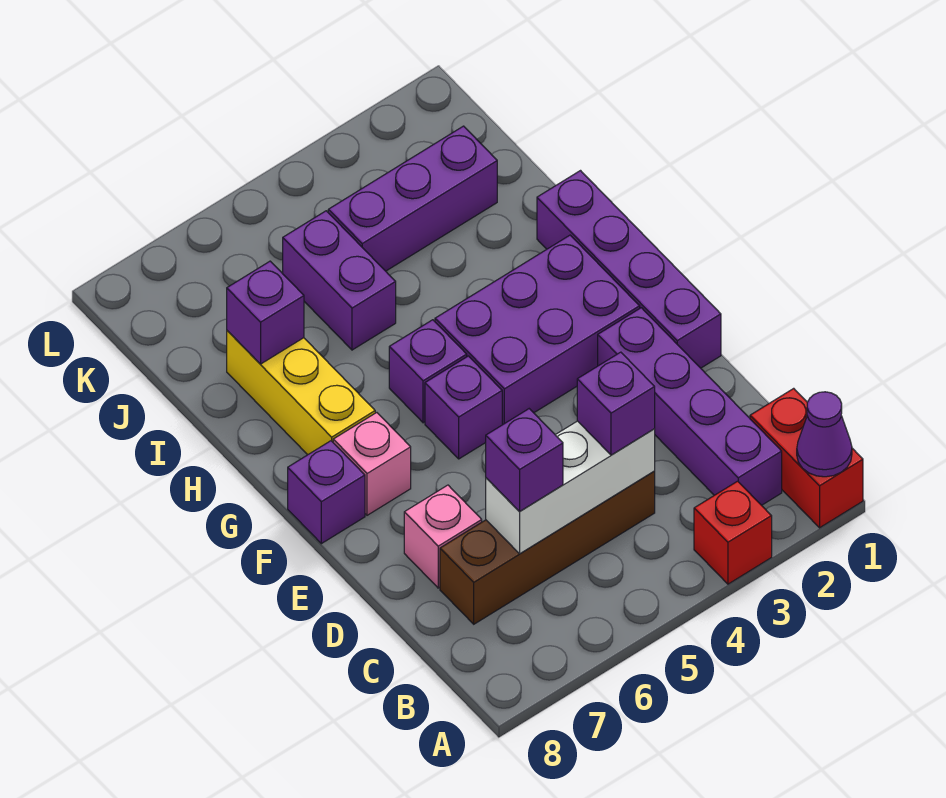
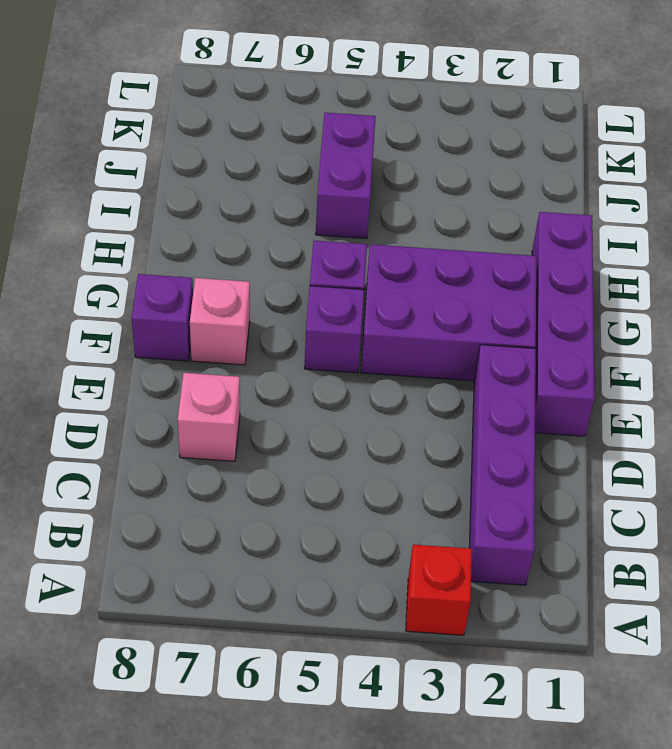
none -> red 1x2 brick [750,388,863,528]
none -> brown 1x4 brick [440,471,655,624]
none -> yellow 1x3 brick [227,331,375,455]

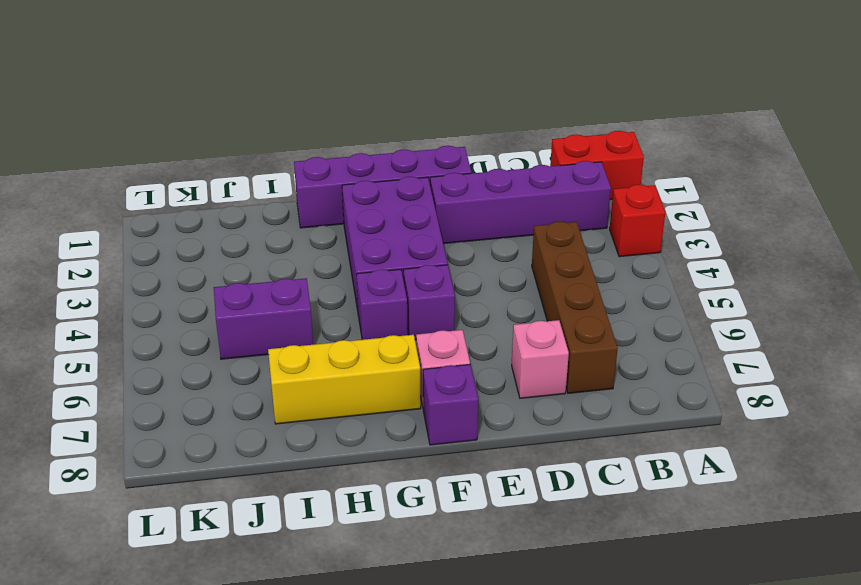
none -> purple 1x3 brick [328,126,497,271]
none -> purple 1x1 cone [797,392,852,477]
none -> white 1x3 brick [486,421,655,554]

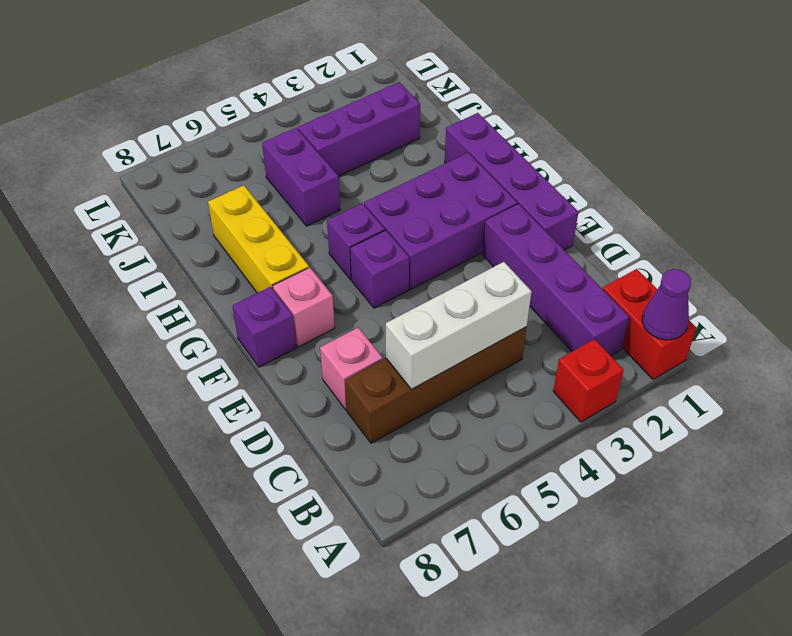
none -> purple 1x1 brick [227,261,304,364]
none -> purple 1x1 brick [577,352,655,455]
none -> purple 1x1 brick [486,409,563,512]

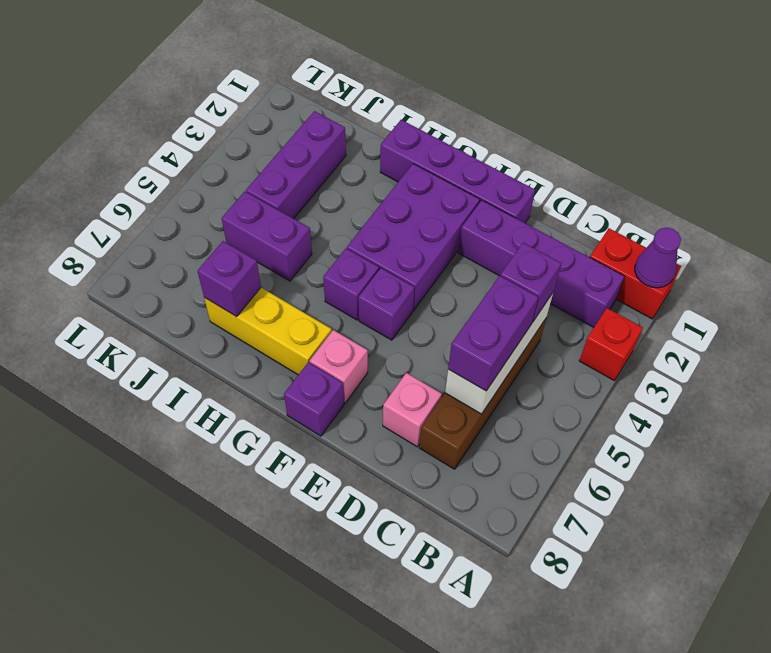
purple 1x2 brick [448,276,538,391] -> purple 1x1 brick [486,409,563,512]

